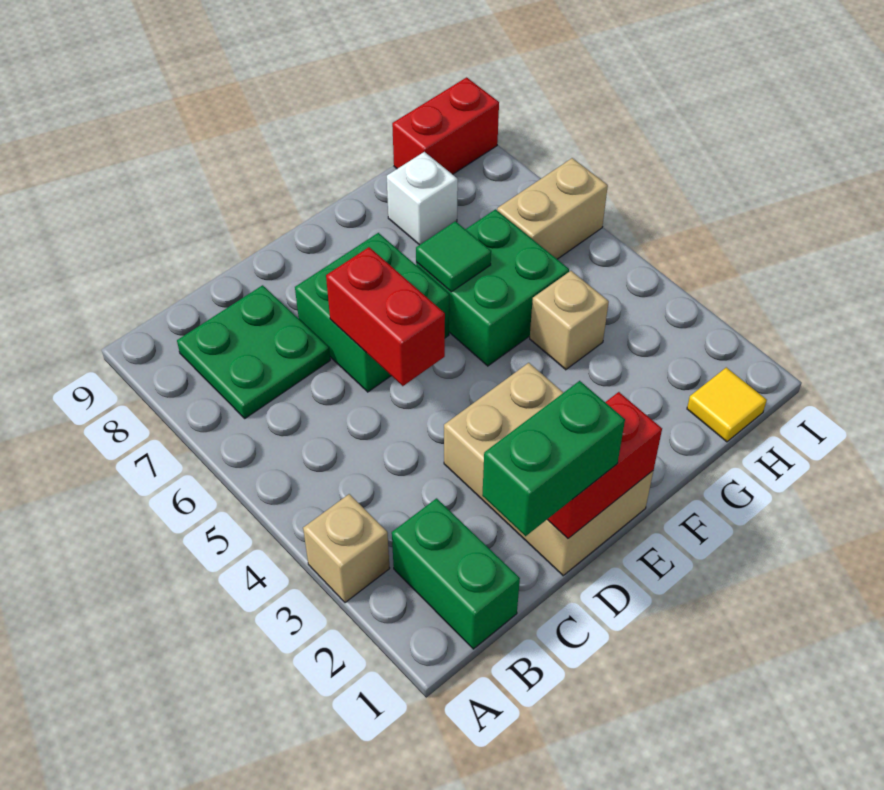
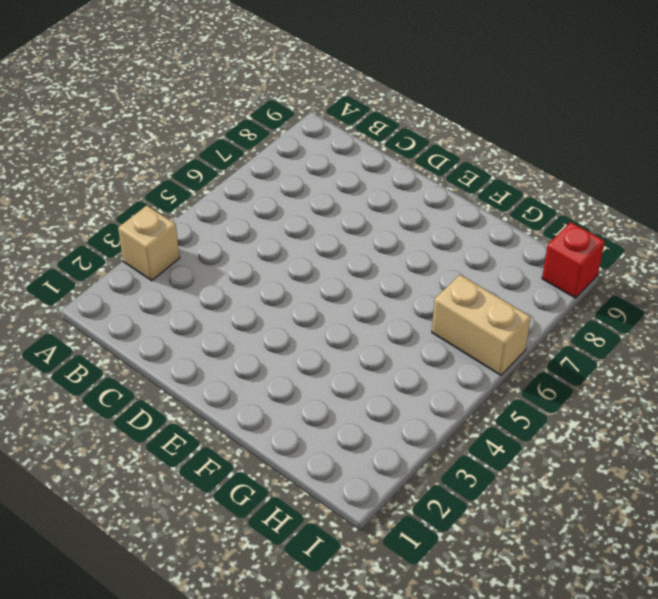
red 1x1 brick [542,222,605,298] -> red 1x2 brick [392,77,499,174]
none -> green 1x2 brick [392,498,520,649]
none -> green 2x2 plate [177,285,330,418]
none -> tan 2x3 brick [444,363,653,576]

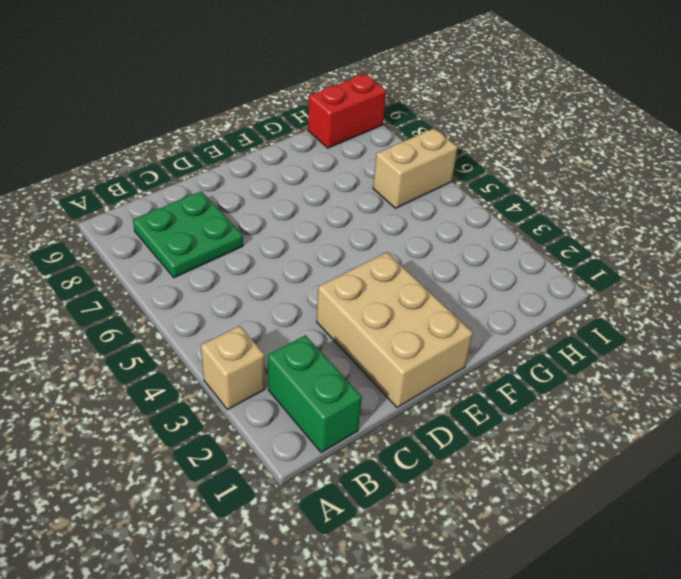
none -> green 2x2 brick [295,233,449,392]
none -> green 2x2 brick [416,209,569,366]
none -> tan 1x1 brick [530,271,609,370]

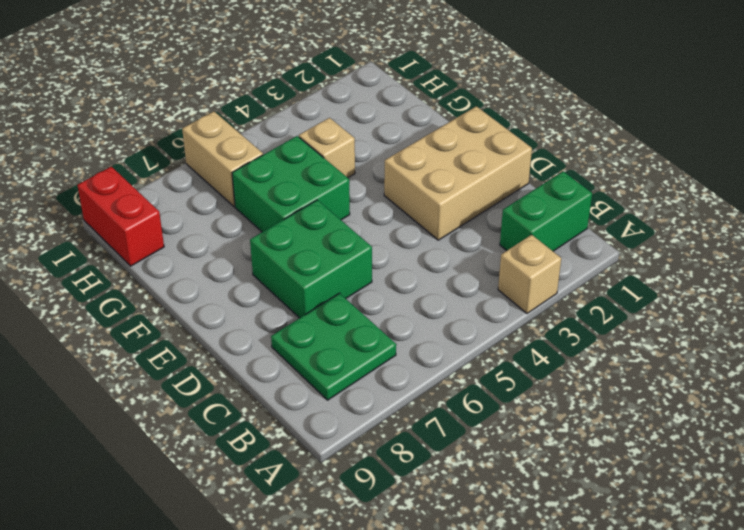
none -> white 1x1 brick [387,152,458,245]
none -> yellow 1x1 tile [687,367,767,442]
none -> red 1x2 brick [547,392,662,538]

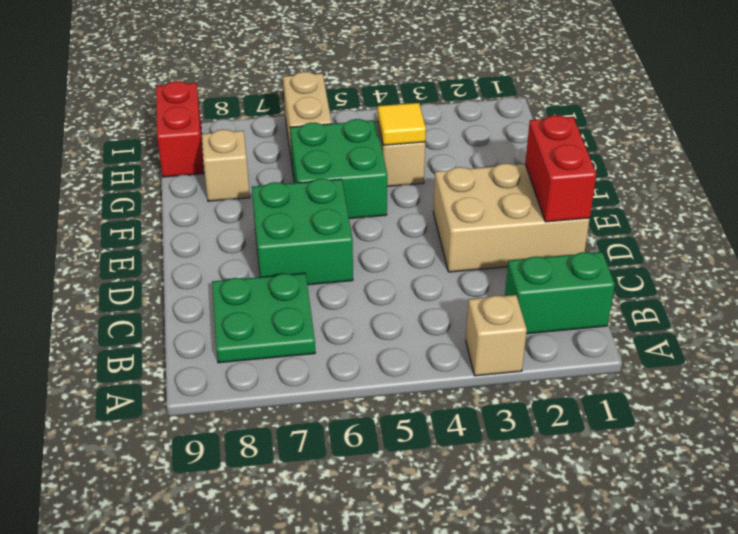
yellow 1x1 tile [378,103,426,145] -> yellow 1x1 tile moved to [687,367,767,442]
tan 1x1 brick [202,129,250,201] -> white 1x1 brick [387,152,458,245]
none -> red 1x2 brick [326,247,445,386]
none -> green 1x1 tile [416,221,491,292]
none -> green 1x2 brick [482,381,625,536]

